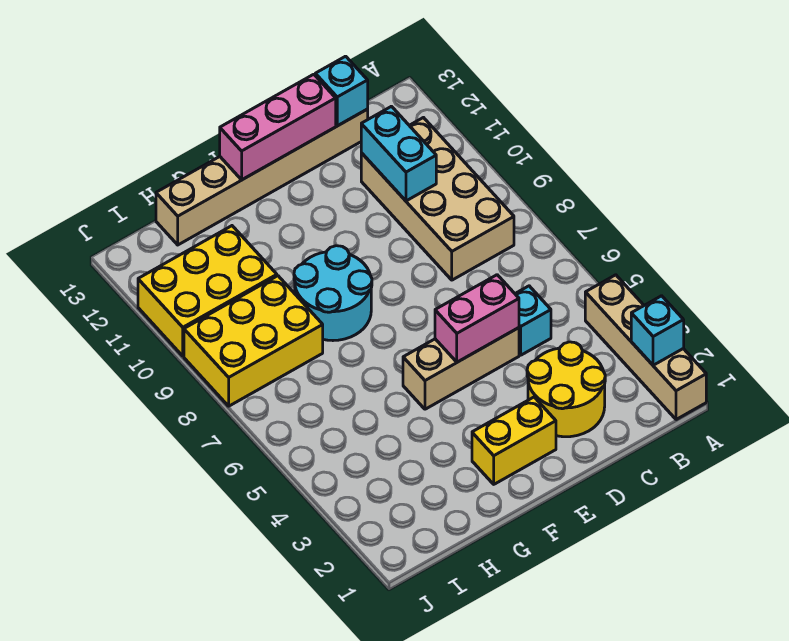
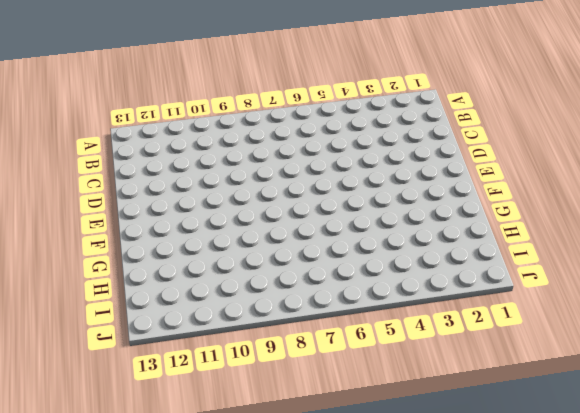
none -> tan 1x4 brick [585,275,706,420]
none -> tan 2x4 brick [361,118,514,280]
none -> yellow 2x2 round brick [527,342,605,437]

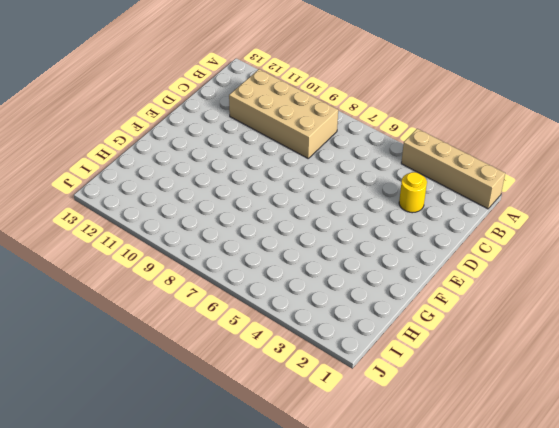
yellow 1x1 round brick [399,172,427,213] -> yellow 2x2 round brick [527,342,605,437]
none -> cyan 1x1 brick [515,286,551,355]
none -> tan 1x6 brick [156,109,368,245]
none -> tan 1x3 brick [403,328,519,409]

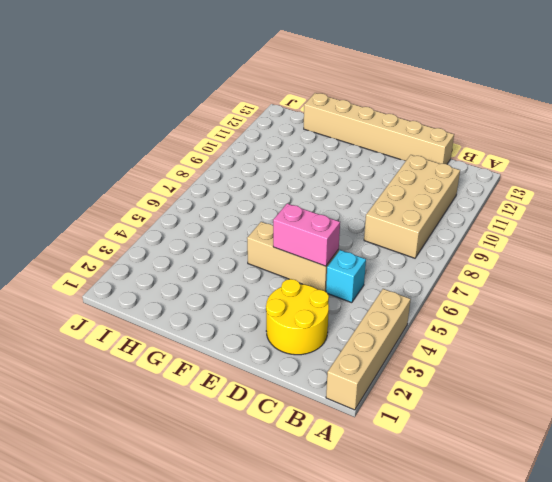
none -> yellow 1x2 brick [472,397,556,484]
none -> cyan 2x2 round brick [294,246,372,341]
none -> yellow 2x3 brick [184,276,323,406]

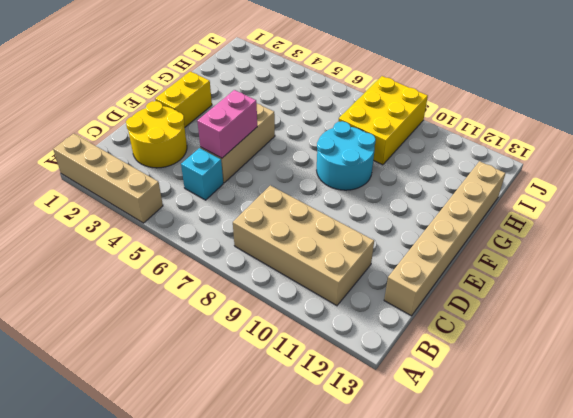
none -> yellow 2x3 brick [138,226,277,356]
none -> cyan 1x1 brick [631,296,684,365]
none -> cyan 1x2 brick [361,106,436,201]

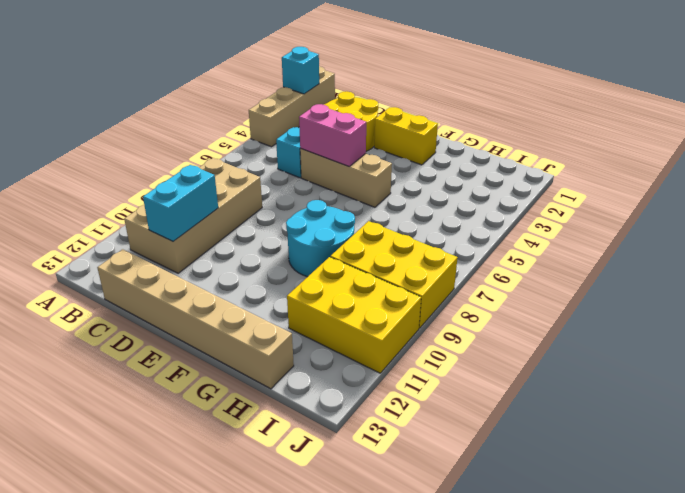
none -> cyan 1x1 brick [315,56,368,126]
none -> pink 1x3 brick [220,74,336,180]

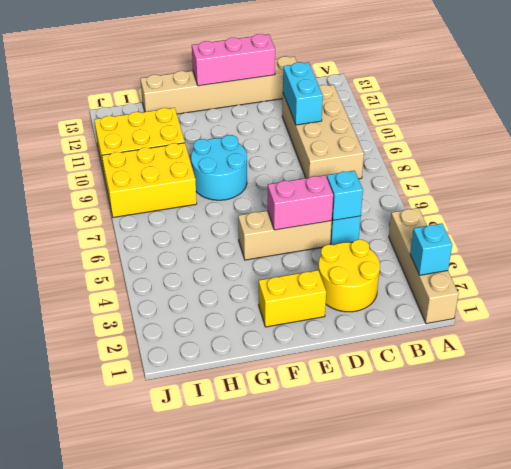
cyan 1x1 brick [327,171,363,220] -> cyan 1x1 brick moved to [315,56,368,126]

